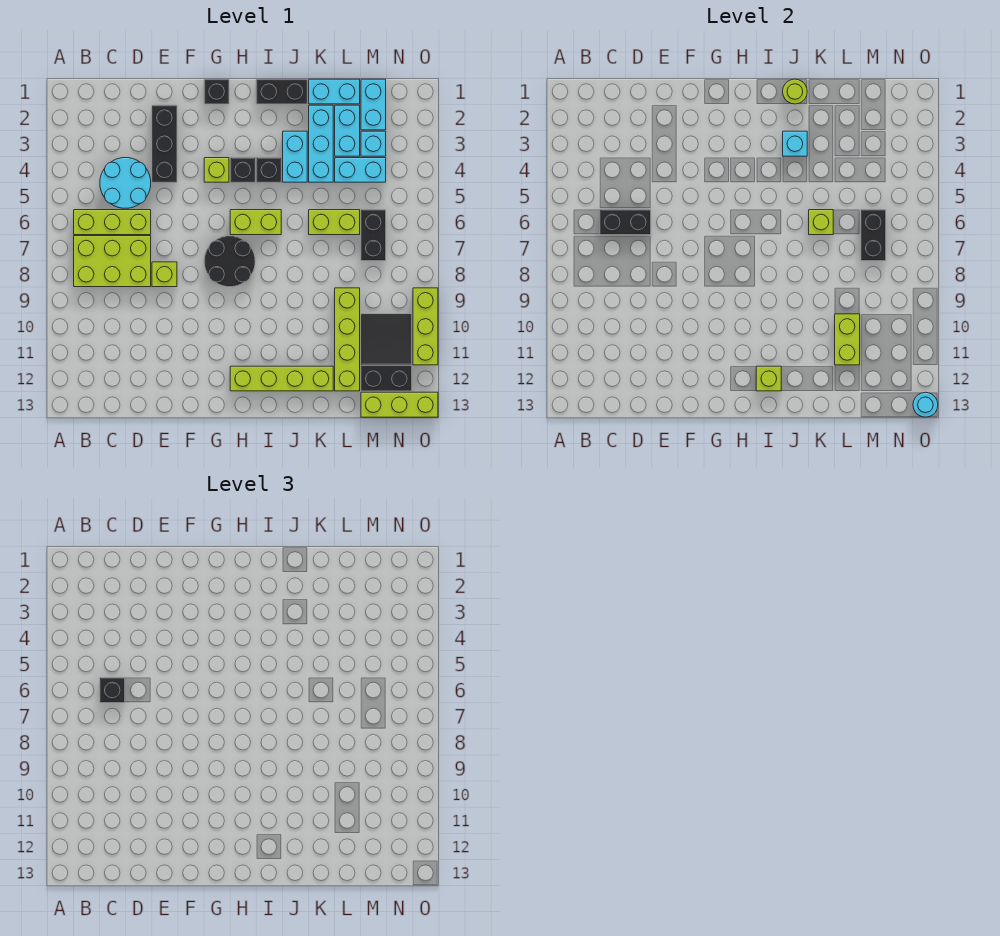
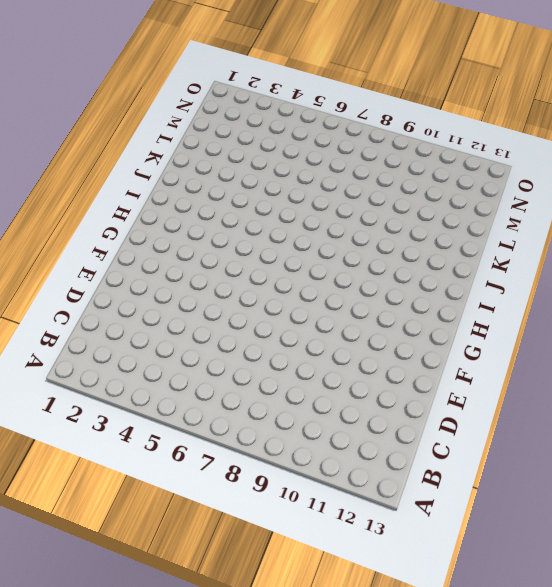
none -> lime 1x3 brick [74,210,151,235]
none -> lime 2x3 brick [74,236,151,287]
none -> cyan 2x2 round brick [100,158,151,208]
none -> black 1x3 brick [152,105,177,182]

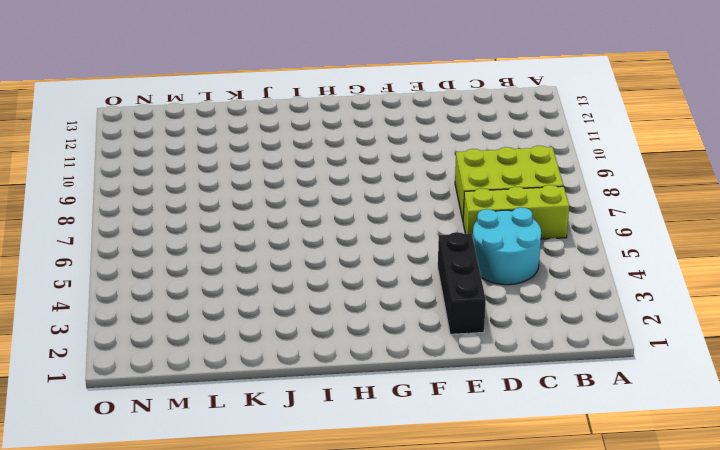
none -> lime 1x1 brick [152,262,177,287]
none -> black 1x1 brick [204,79,229,104]
none -> lime 1x1 brick [204,158,229,182]
none -> black 2x2 round brick [204,236,255,287]

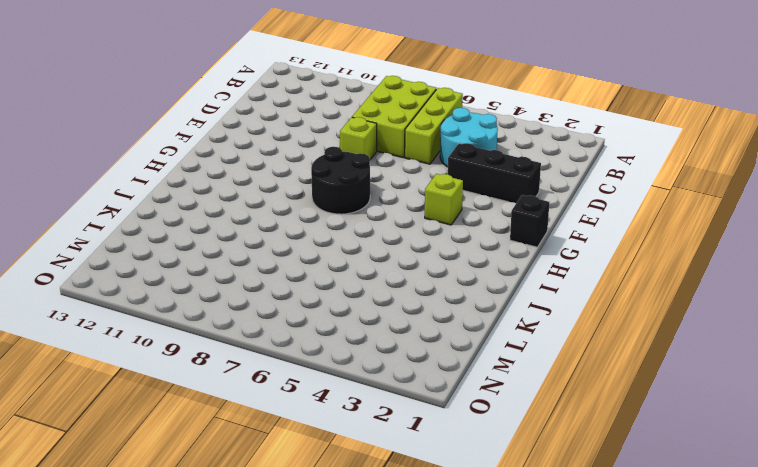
none -> black 1x1 brick [230,158,255,182]
none -> lime 1x2 brick [230,210,281,235]
none -> lime 1x4 brick [230,366,333,391]
none -> black 1x2 brick [256,79,307,104]

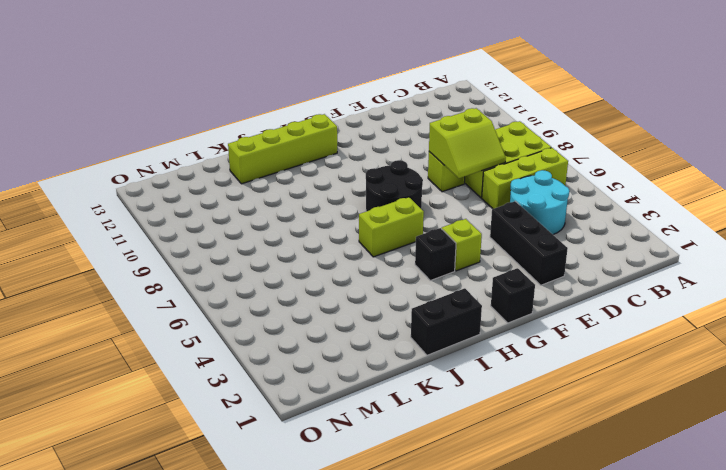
lime 2x2 slope [429,108,506,178] -> none
none -> black 1x1 brick [256,158,281,182]
none -> cyan 1x2 brick [283,131,307,182]
none -> cyan 1x2 brick [309,79,360,104]
none -> cyan 1x3 brick [309,105,333,182]

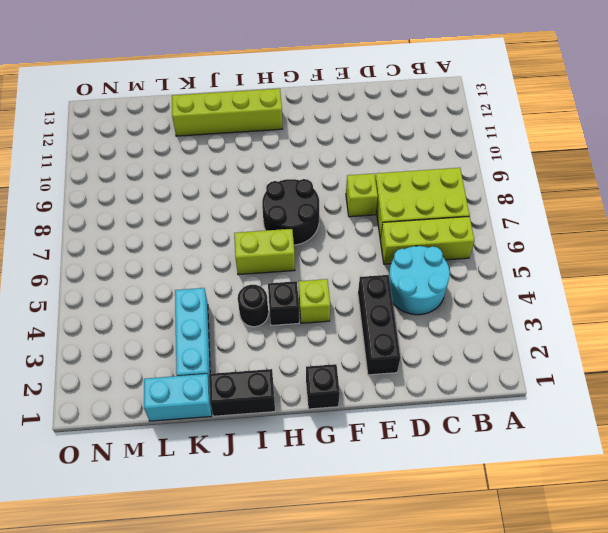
black 1x1 round brick [238,285,268,327] -> black 1x1 brick [256,158,281,182]
none -> cyan 1x2 brick [283,131,307,182]
none -> lime 1x2 brick [309,210,360,235]
none -> cyan 1x2 brick [335,105,360,156]
none -> cyan 1x2 brick [335,158,386,182]

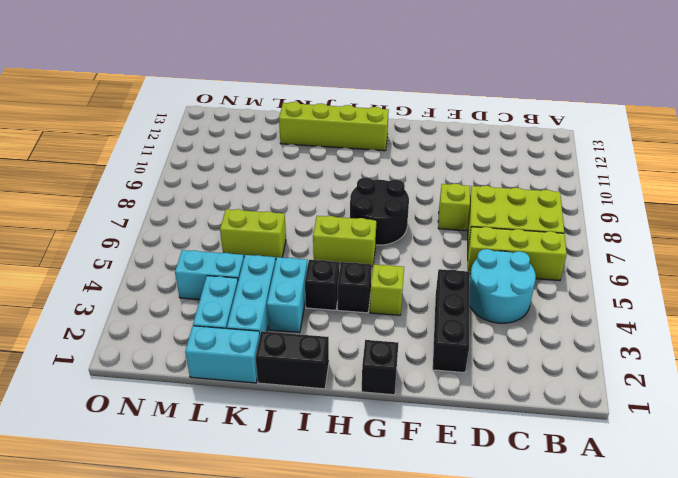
none -> lime 1x4 brick [335,288,360,391]
none -> cyan 1x2 brick [361,79,386,130]
none -> cyan 1x1 brick [361,131,386,156]
none -> black 1x2 brick [361,210,386,261]

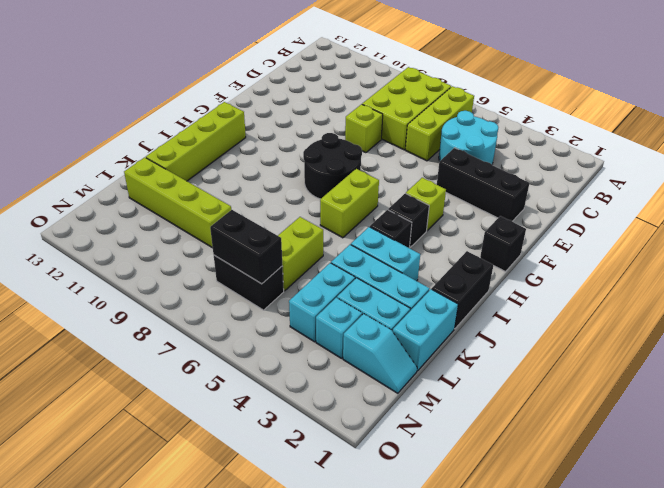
cyan 1x2 slope [343,314,417,393] -> cyan 1x2 brick [361,79,386,130]
none -> black 2x3 slope [361,314,412,391]
none -> lime 1x3 brick [361,392,438,417]
none -> lime 1x3 brick [413,288,438,365]
none -> black 1x2 brick [600,210,651,235]

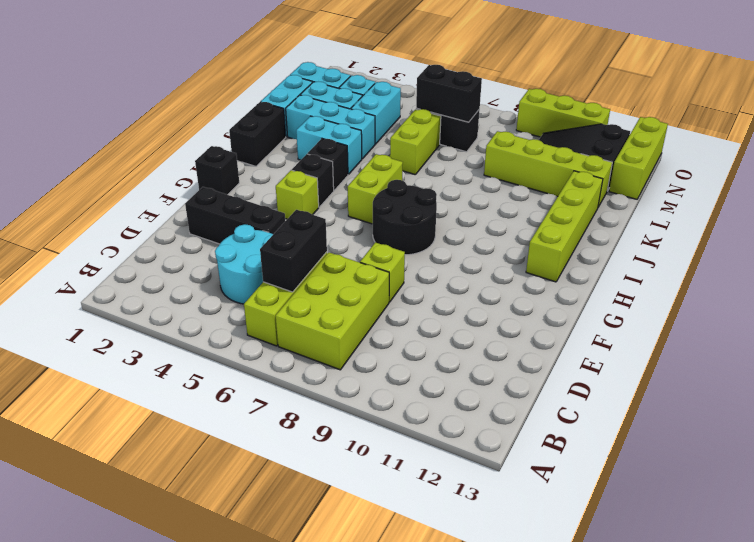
none -> lime 1x1 brick [756,366,781,391]
none -> lime 1x1 round brick [783,79,807,104]
none -> cyan 1x1 brick [783,131,807,156]
none -> lime 1x1 brick [809,210,833,235]

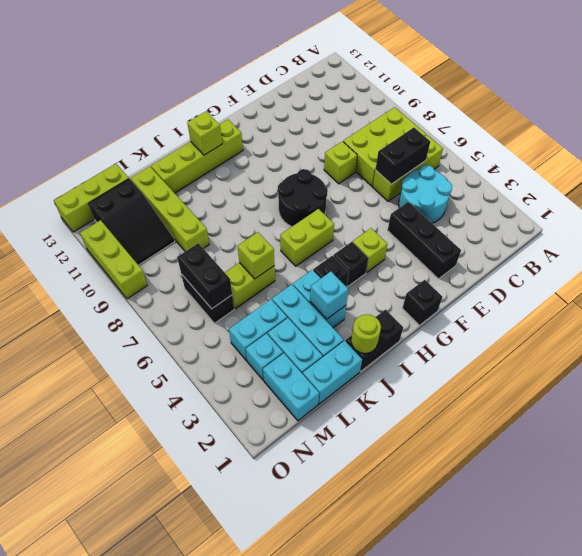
none -> lime 1x2 brick [835,314,860,365]
none -> cyan 1x1 round brick [913,392,938,417]
none -> black 1x1 brick [100,678,125,703]

